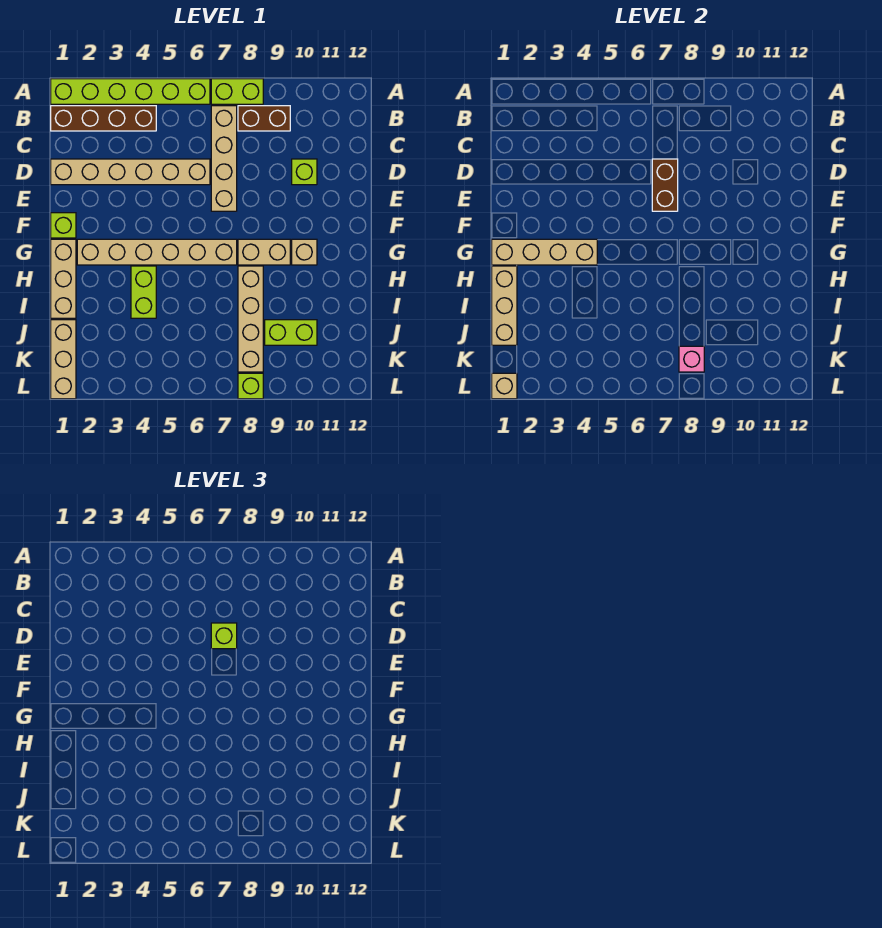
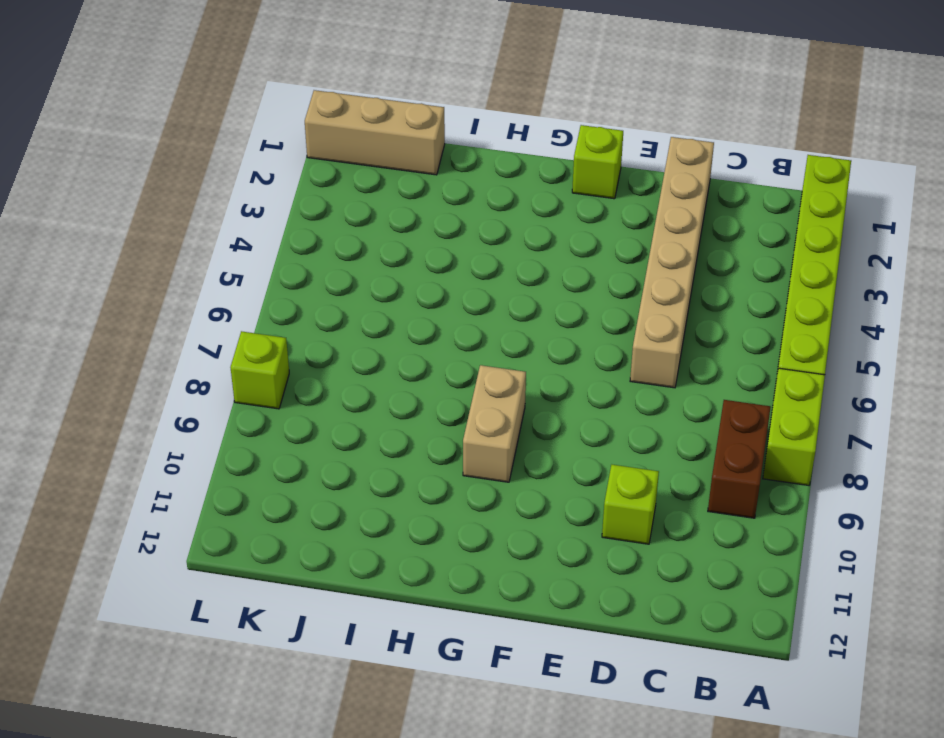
none -> brown 1x4 brick [51,106,156,131]
none -> tan 1x4 brick [211,106,237,211]
none -> tan 1x3 brick [51,239,76,318]

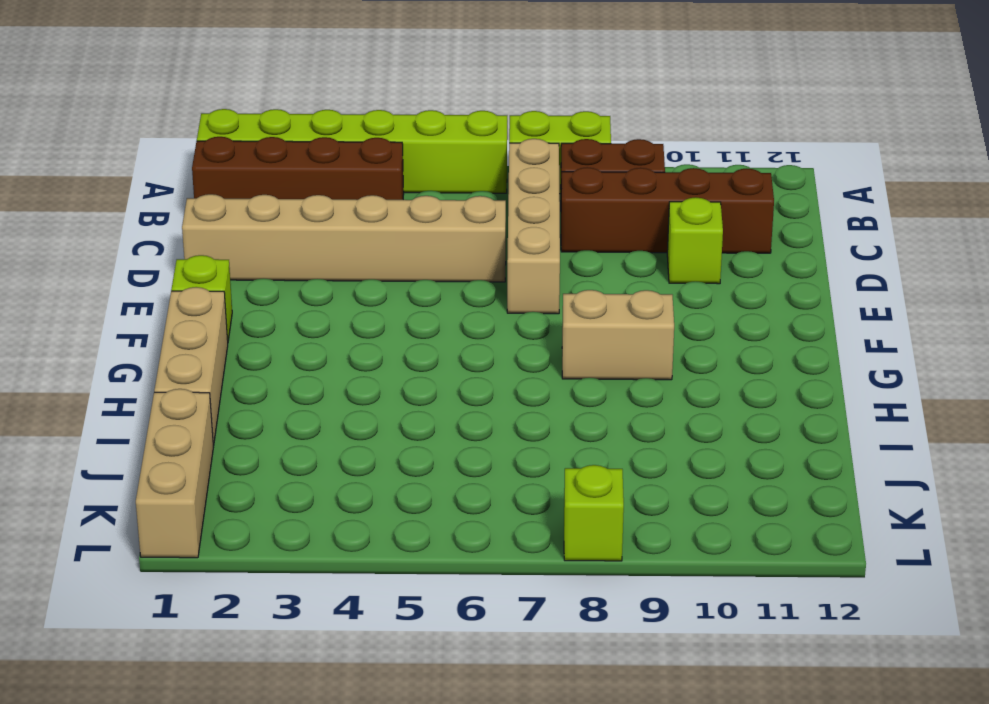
brown 1x4 brick [561,167,774,253] -> none
none -> tan 1x6 brick [77,239,237,265]
none -> tan 1x1 brick [292,239,317,265]
none -> lime 1x2 brick [131,266,156,318]

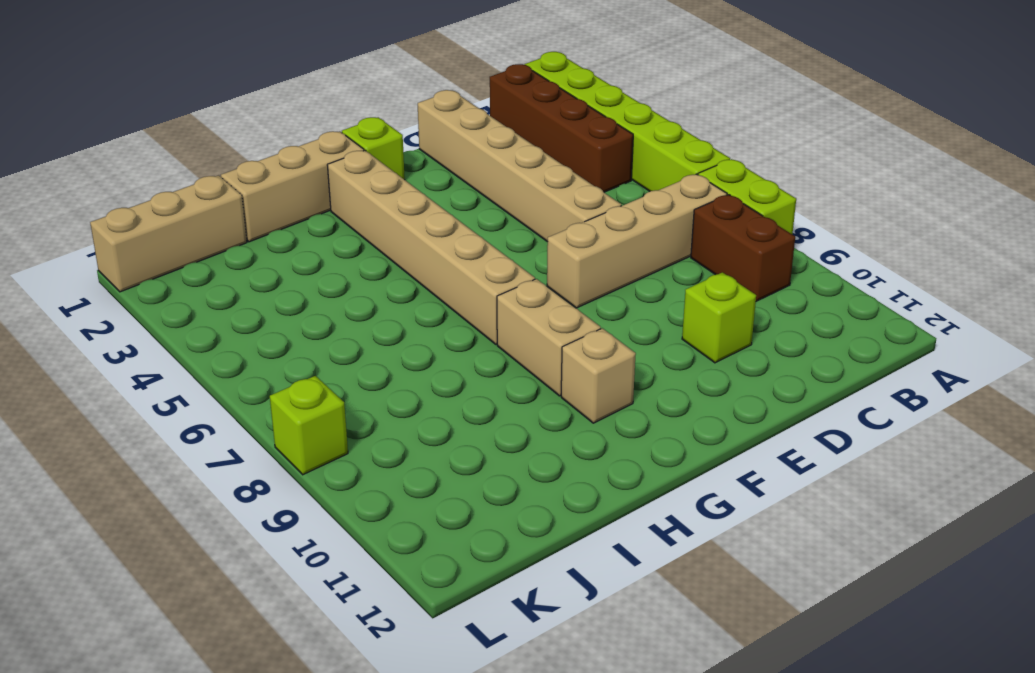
none -> lime 1x2 brick [131,266,156,318]
none -> tan 1x4 brick [238,266,263,372]
none -> lime 1x2 brick [265,320,317,345]

